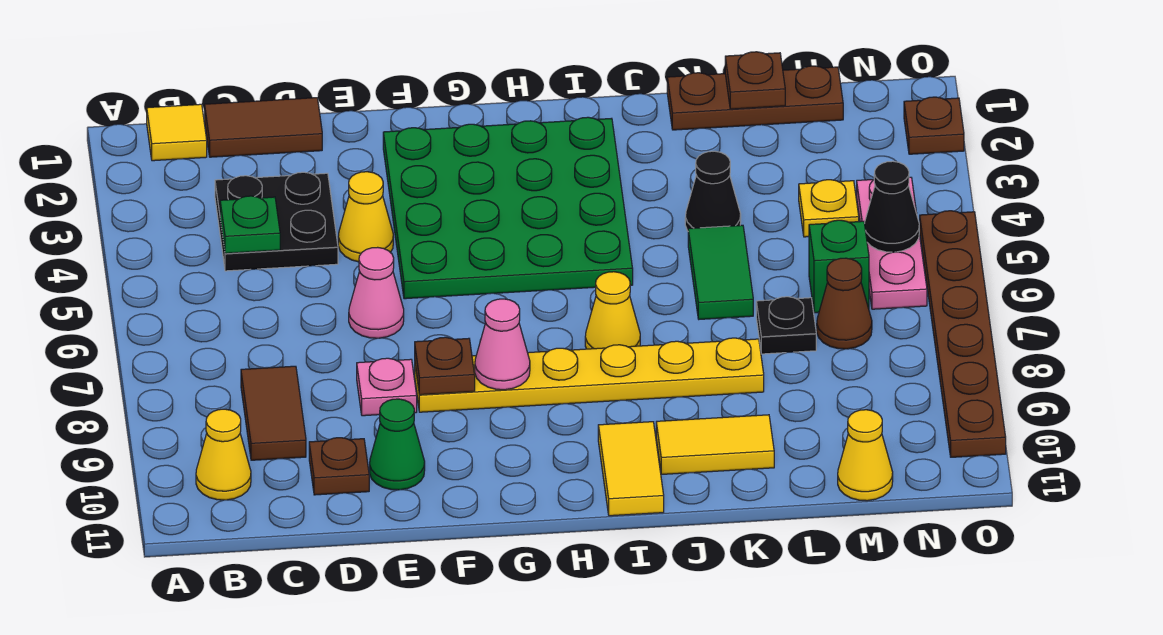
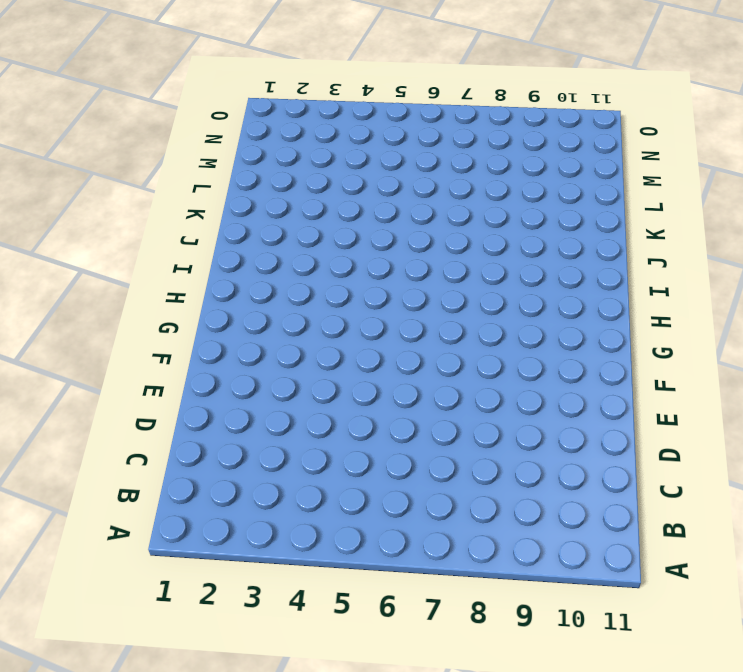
none -> yellow 1x1 tile [147,104,207,161]
none -> yellow 1x1 cone [196,409,251,500]
none -> brown 1x2 tile [205,98,322,157]
none -> black 2x2 plate [215,172,338,271]

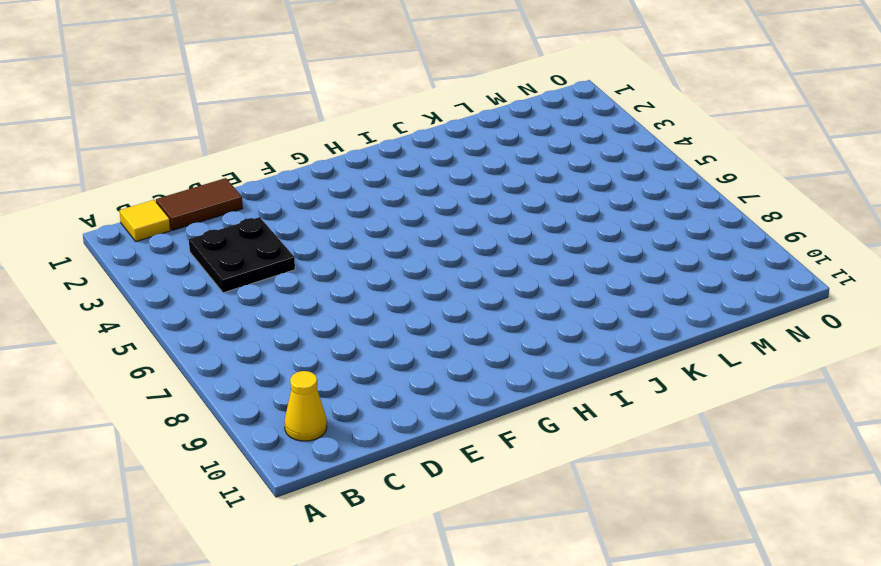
none -> brown 1x2 tile [241,366,306,460]
none -> brown 1x1 plate [309,438,369,495]
none -> yellow 1x1 cone [338,172,393,262]
none -> pink 1x1 cone [349,247,404,338]

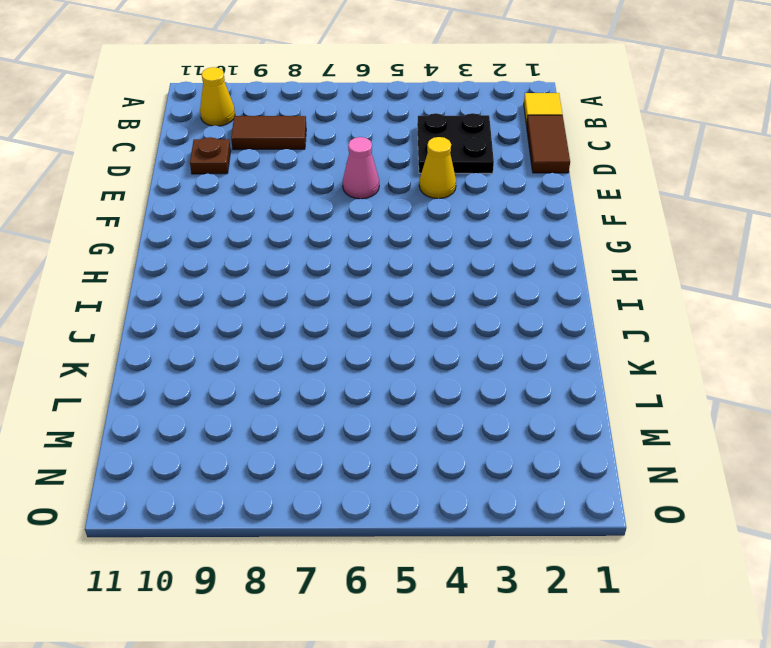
none -> pink 1x1 plate [357,358,417,416]
none -> green 1x1 cone [370,399,425,490]
none -> green 4x4 plate [383,117,633,299]
none -> yellow 1x6 plate [415,338,764,412]

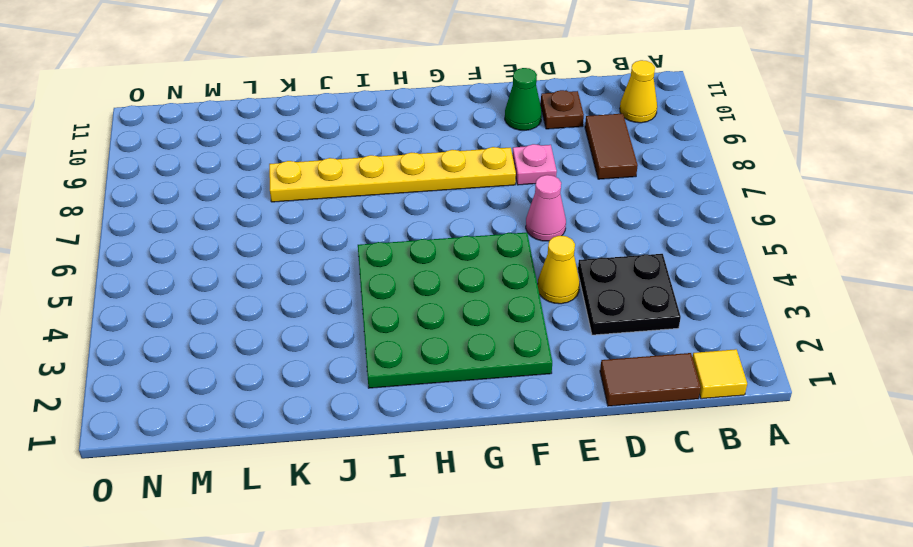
none -> yellow 1x1 cone [585,272,640,349]
none -> yellow 1x2 tile [598,422,664,516]
none -> yellow 1x2 tile [656,415,774,474]
none -> brown 1x3 plate [667,66,843,130]

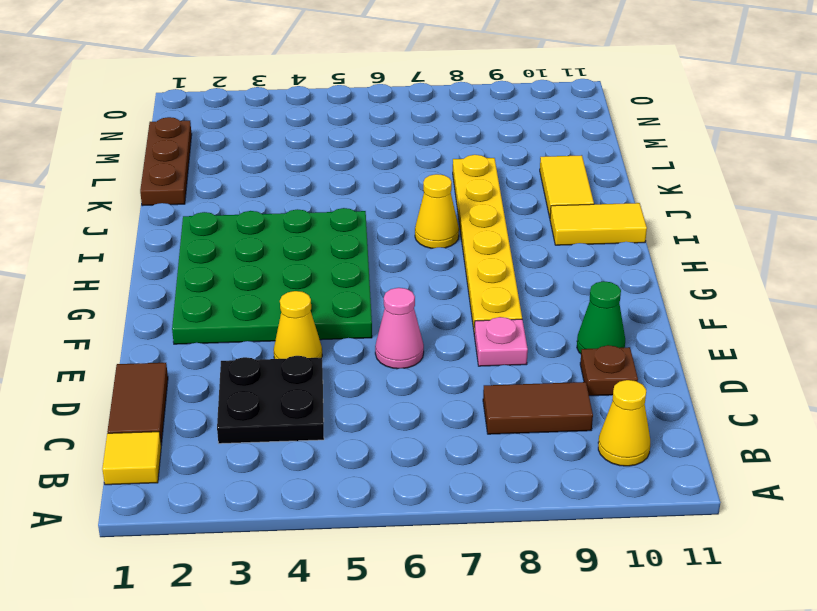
none -> black 1x1 cone [685,151,741,231]
none -> green 1x2 tile [688,225,753,319]
none -> black 1x1 plate [756,297,816,354]
none -> yellow 1x1 plate [799,180,859,237]

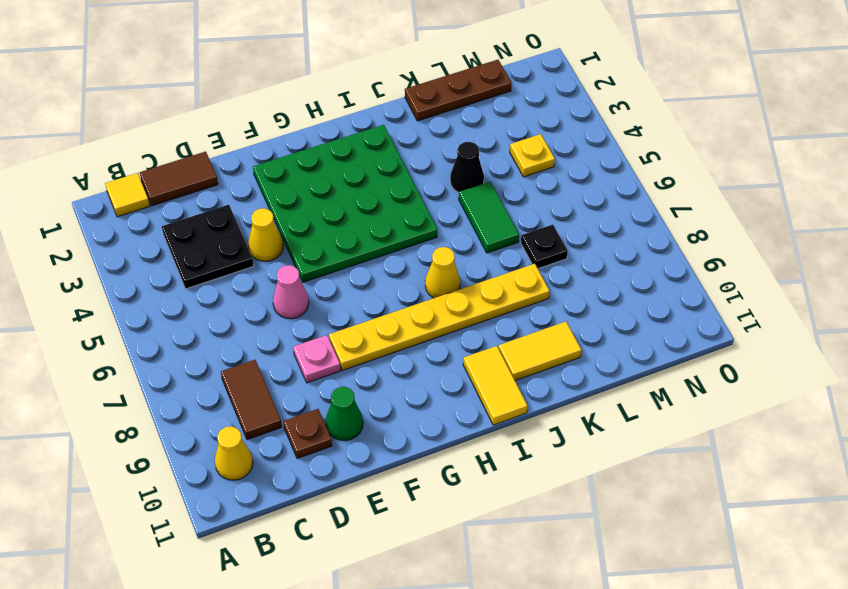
none -> green 1x1 brick [809,220,869,313]
none -> brown 1x1 cone [817,258,872,349]
none -> yellow 1x1 cone [838,410,893,501]
none -> pink 1x3 plate [857,177,927,309]

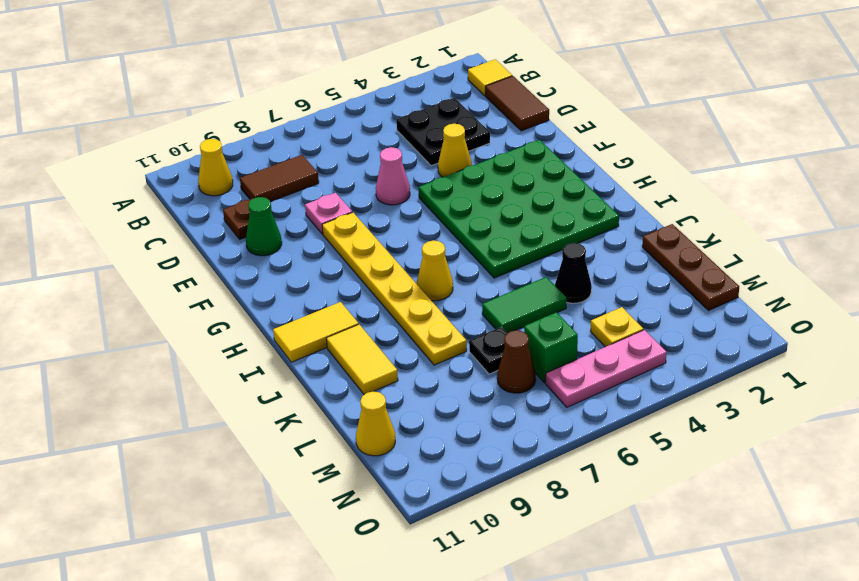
none -> brown 1x1 plate [904,97,964,154]
none -> brown 1x6 plate [920,211,1006,457]
none -> green 1x1 plate [220,196,280,253]
none -> brown 1x1 plate [415,337,475,395]

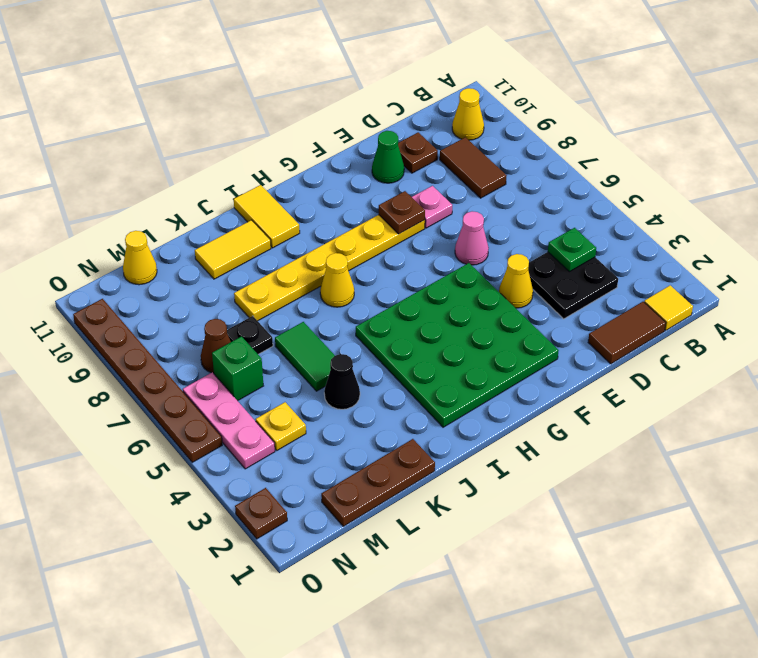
none -> pink 1x1 cone [475,299,530,390]
none -> brown 1x1 plate [725,52,785,109]
none -> black 1x1 cone [865,161,919,252]

